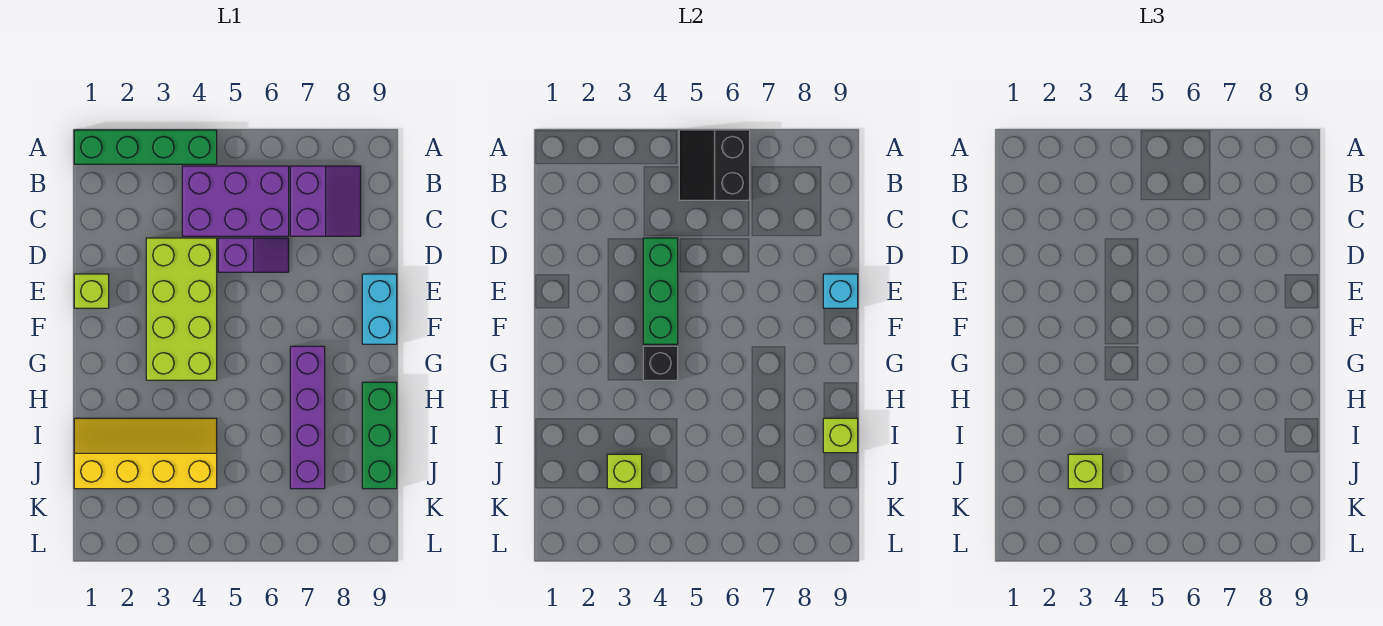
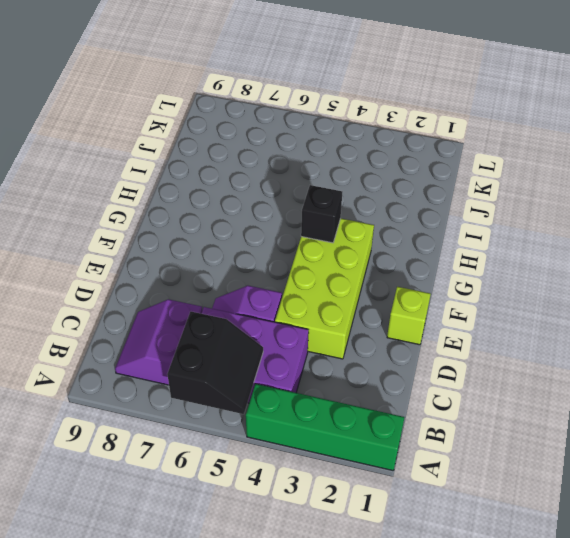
none -> cyan 1x2 brick [362,274,397,344]
none -> purple 1x4 brick [290,346,325,489]
none -> green 1x3 brick [362,382,397,489]

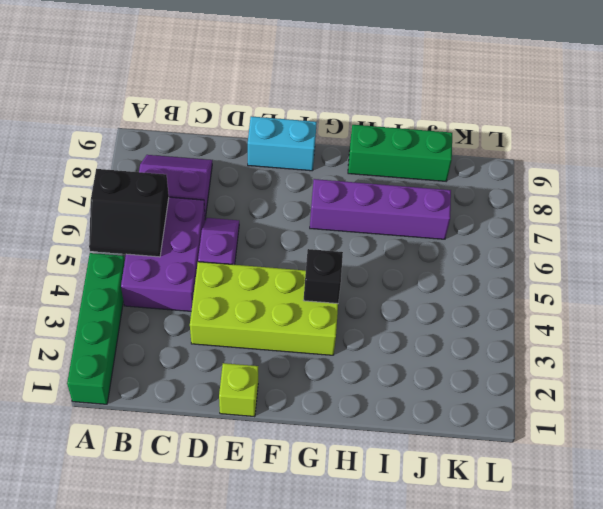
none -> yellow 2x4 slope [74,418,217,489]
none -> green 1x3 brick [643,238,678,344]
none -> cyan 1x1 brick [823,274,858,308]

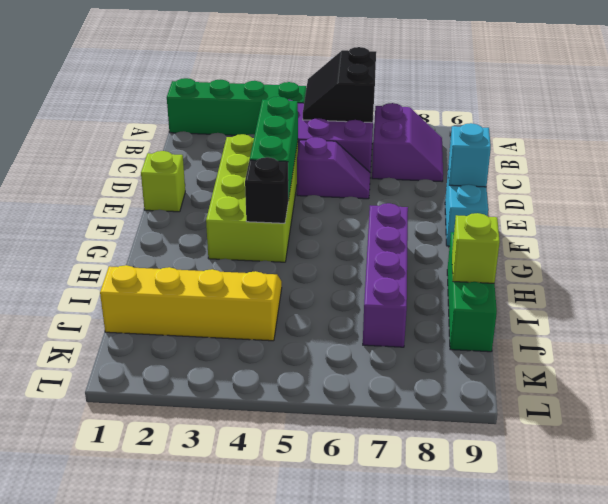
none -> lime 1x1 brick [607,454,642,489]
none -> lime 1x1 brick [1068,454,1103,489]

